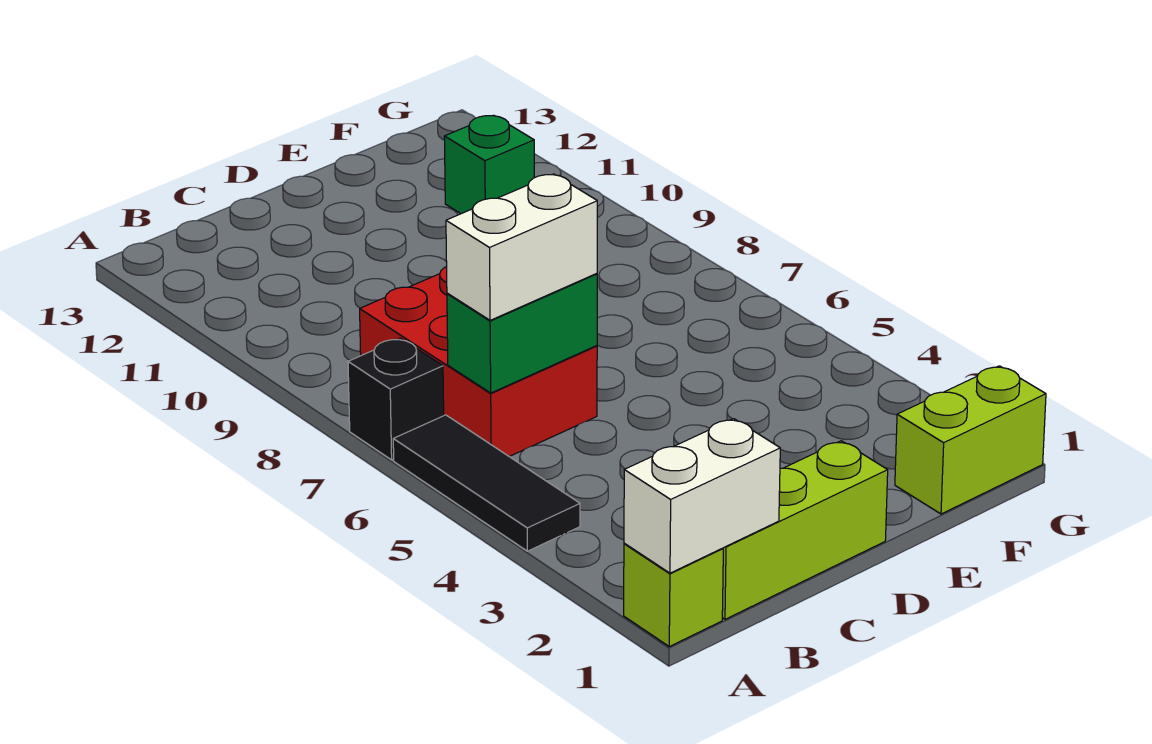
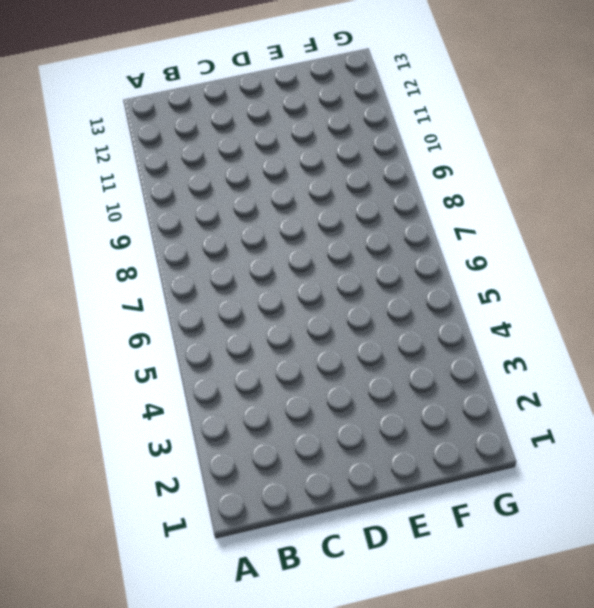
none -> lime 1x1 brick [624,543,723,647]
none -> black 1x3 tile [393,415,580,551]

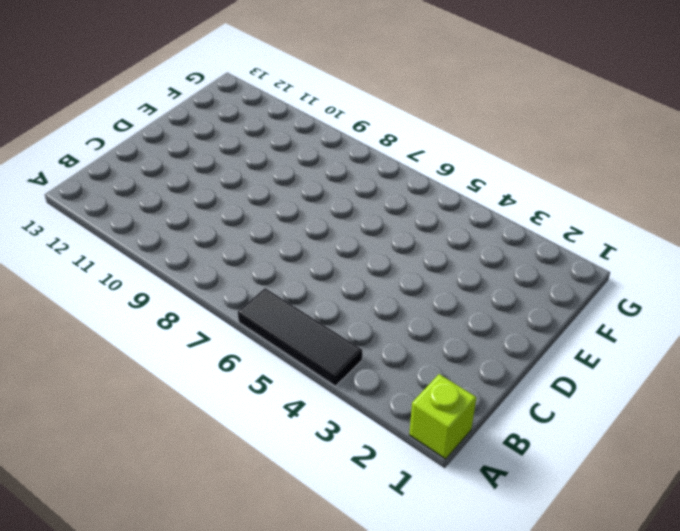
none -> black 1x1 brick [348,338,444,460]
none -> lime 1x3 brick [722,441,888,619]

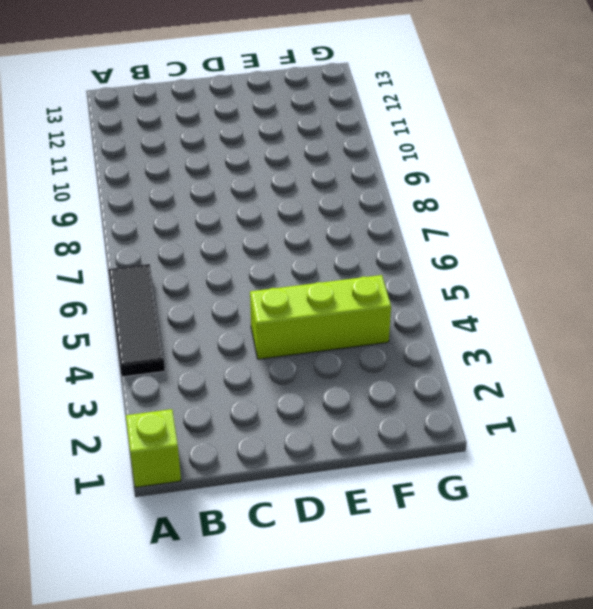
lime 1x3 brick [250,275,391,359] -> lime 1x3 brick moved to [722,441,888,619]
none -> black 1x1 brick [348,338,444,460]
none -> red 2x3 brick [360,267,597,457]

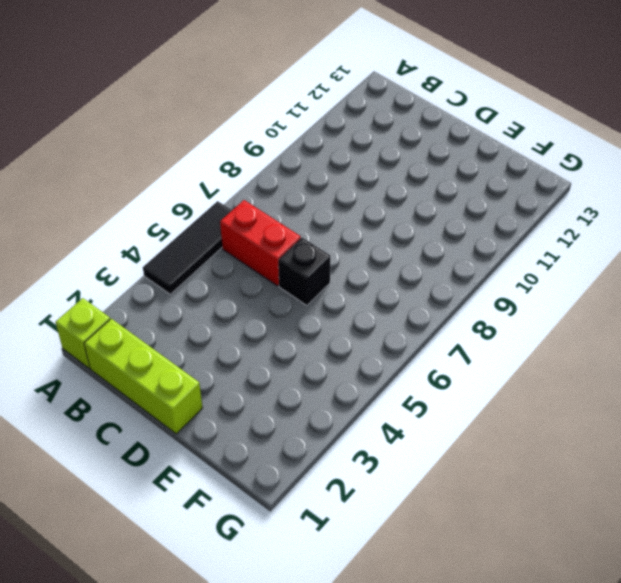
red 1x2 brick [220,200,301,286] -> red 2x3 brick [360,267,597,457]
black 1x1 brick [278,238,330,305] -> black 1x1 brick moved to [348,338,444,460]
none -> lime 1x2 brick [895,366,1046,514]
none -> green 1x1 brick [444,115,534,214]

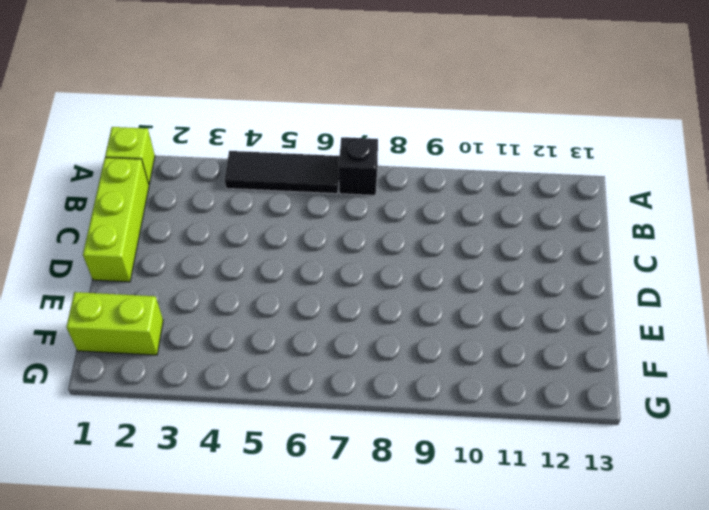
lime 1x2 brick [66,292,163,355] -> lime 1x2 brick turned to [895,366,1046,514]
none -> red 2x3 brick [360,267,597,457]
none -> green 1x1 brick [444,115,534,214]

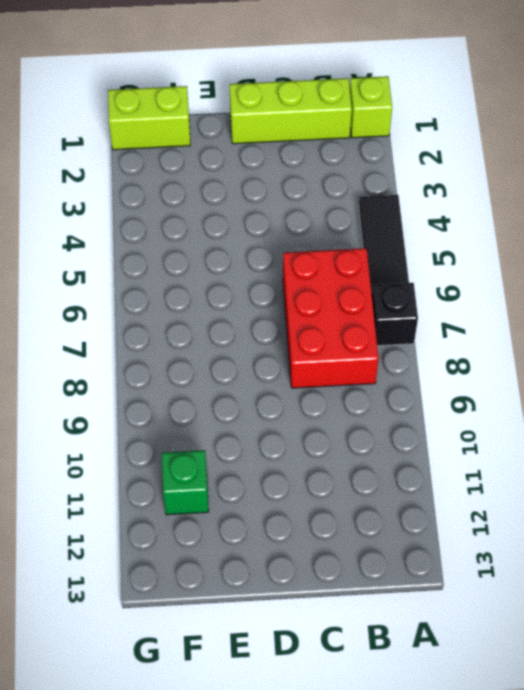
none -> white 1x2 brick [624,419,780,573]
none -> green 1x2 brick [447,273,597,393]

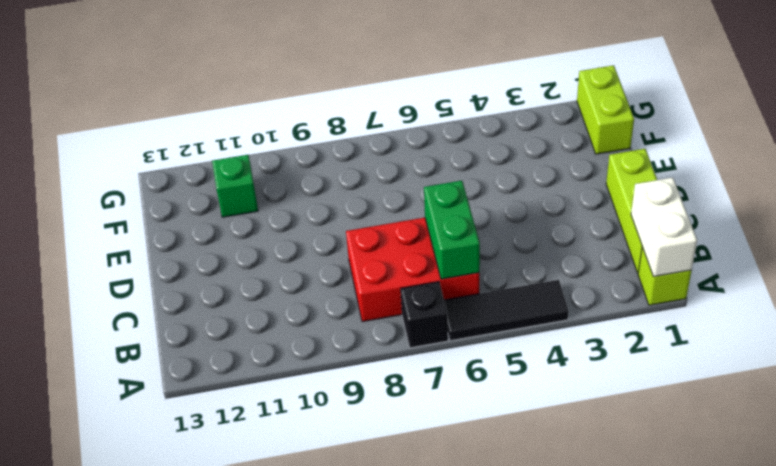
none -> white 1x2 brick [446,174,597,320]

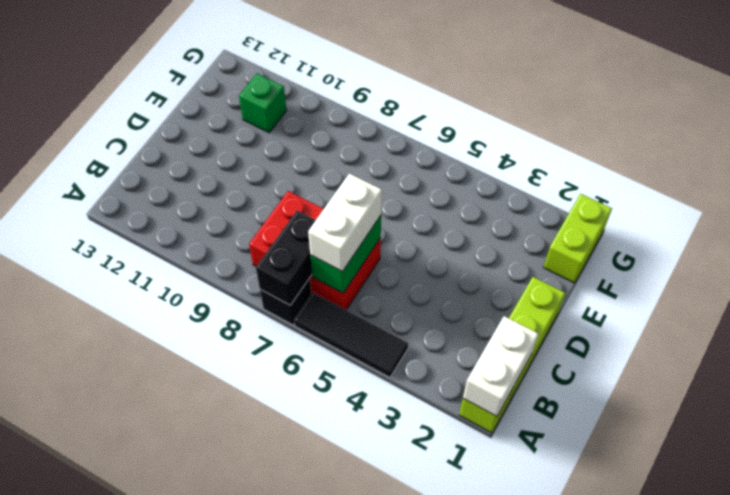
black 1x2 brick [256,211,316,305] -> none

